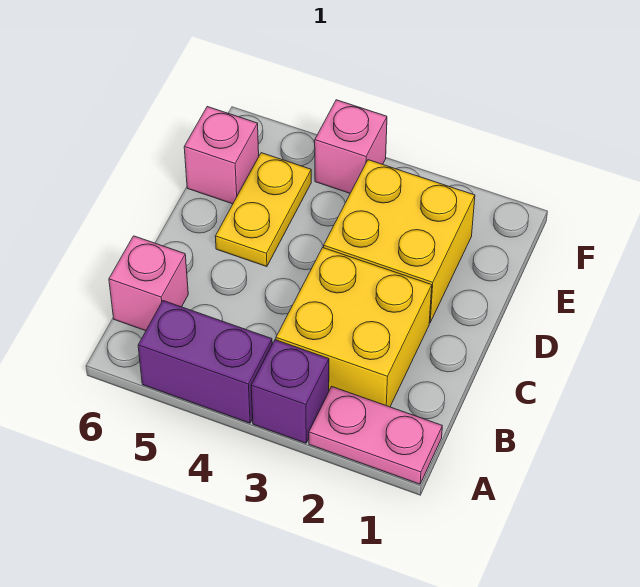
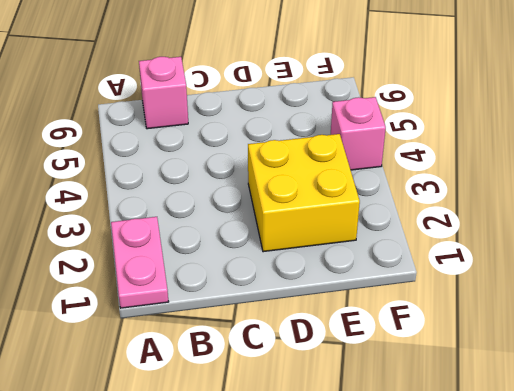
none -> purple 1x1 brick [251,340,329,443]
none -> purple 1x2 brick [138,301,272,423]

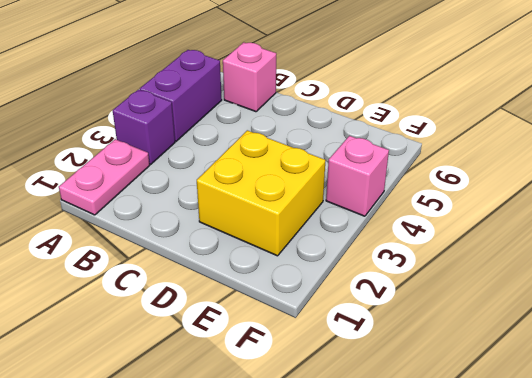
none -> yellow 2x2 brick [276,248,432,407]
none -> yellow 1x2 plate [215,153,311,267]

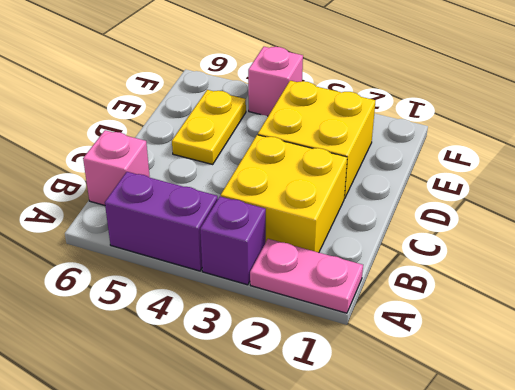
none -> pink 1x1 brick [184,107,259,204]

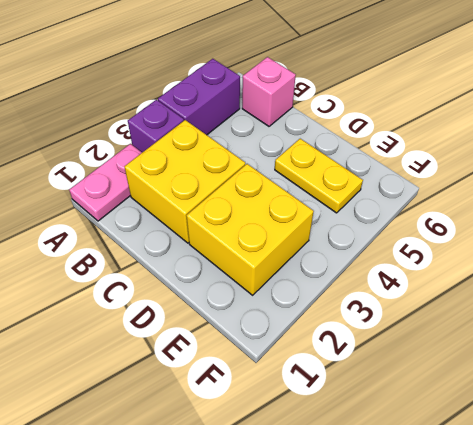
none -> pink 1x1 brick [184,107,259,204]
none -> pink 1x1 brick [315,100,387,193]

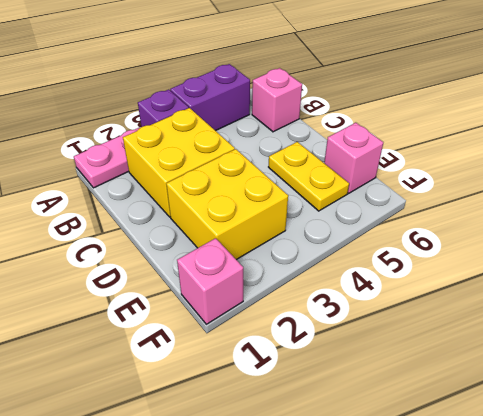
pink 1x1 brick [177,238,243,324] -> pink 1x1 brick moved to [315,100,387,193]

